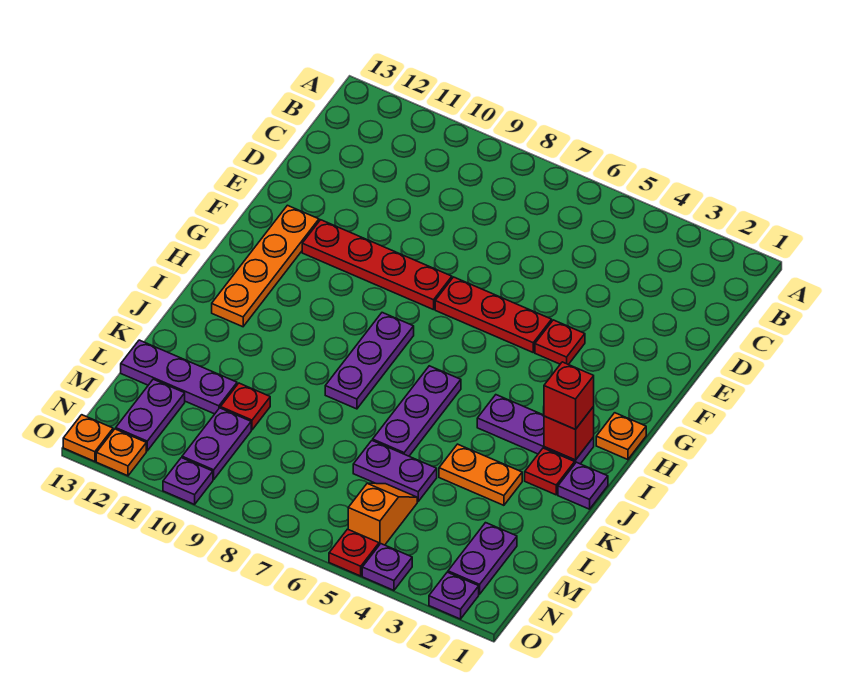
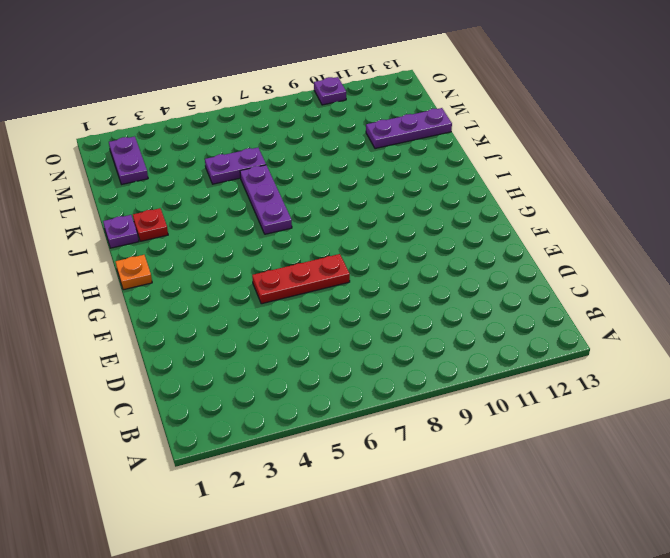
none -> red 1x1 plate [535,320,585,364]
none -> red 1x4 plate [302,220,452,310]
none -> orange 1x4 plate [212,205,319,327]

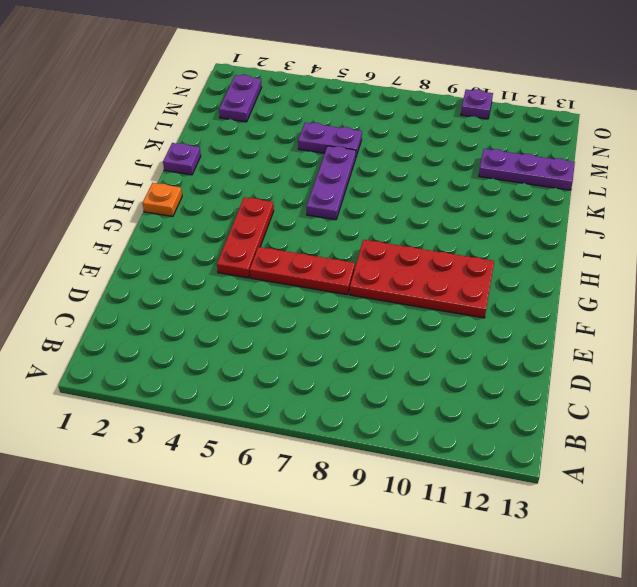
red 1x3 plate [217,197,274,278] -> red 1x1 plate [535,320,585,364]
red 2x4 plate [350,240,494,318] -> red 1x4 plate [302,220,452,310]
none -> orange 1x4 plate [212,205,319,327]
none -> purple 1x3 plate [325,313,414,409]
none -> purple 1x3 plate [477,395,594,464]

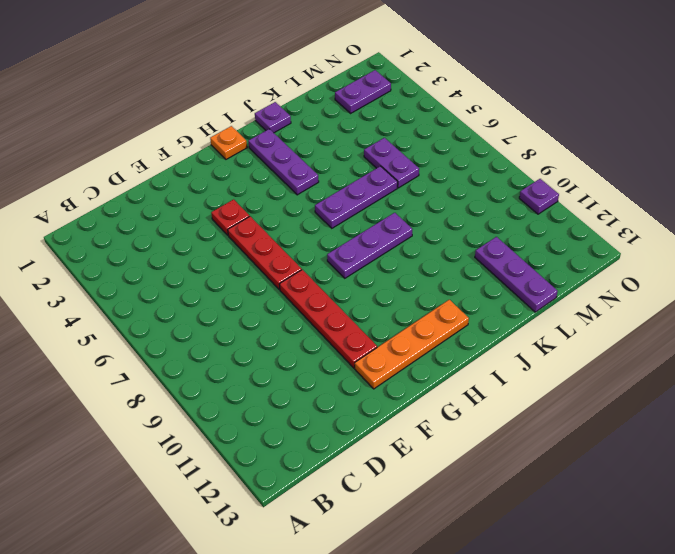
none -> red 1x1 plate [525,448,575,495]
none -> orange 1x2 plate [439,444,522,505]
none -> red 1x1 plate [220,383,270,430]

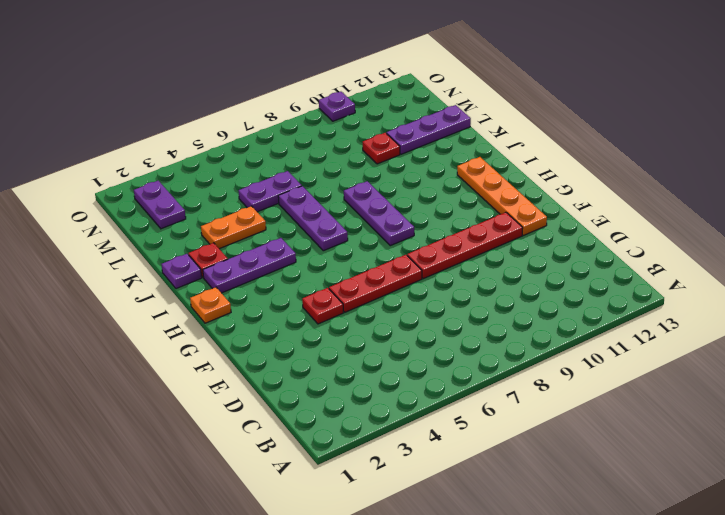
none -> orange 1x2 slope [348,483,417,545]
none -> purple 1x2 plate [182,408,251,480]
none -> purple 1x2 plate [116,379,185,451]

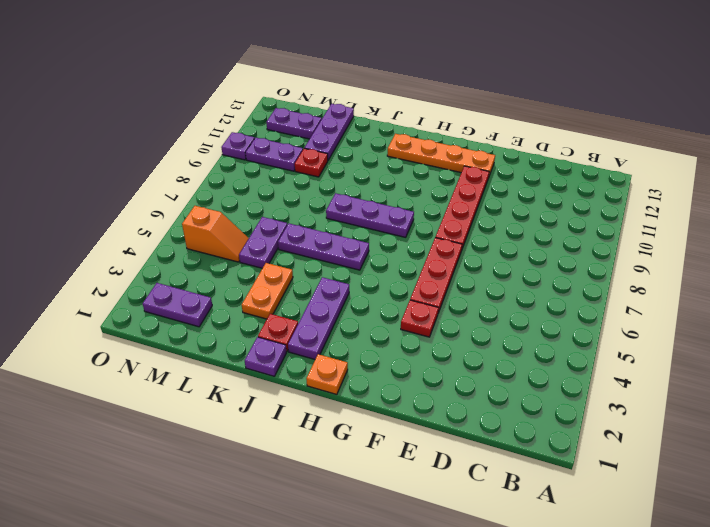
none -> purple 1x1 plate [429,572,479,619]
none -> purple 1x1 plate [362,544,412,590]
none -> red 1x1 plate [329,529,379,576]

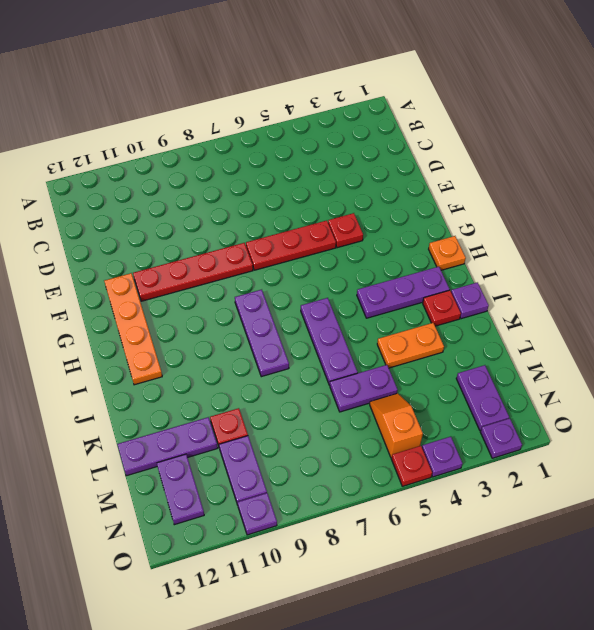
none -> orange 1x1 plate [96,429,146,476]
none -> orange 1x1 plate [63,415,113,462]
none -> red 1x1 brick [544,407,594,460]

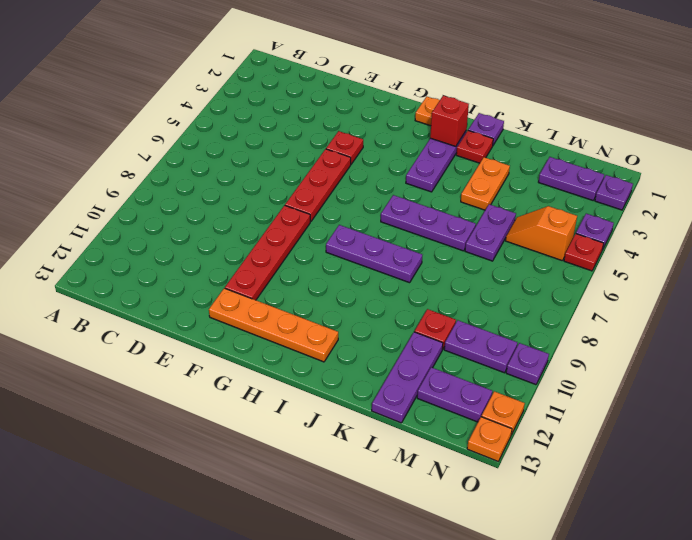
none -> red 1x1 brick [544,362,594,429]

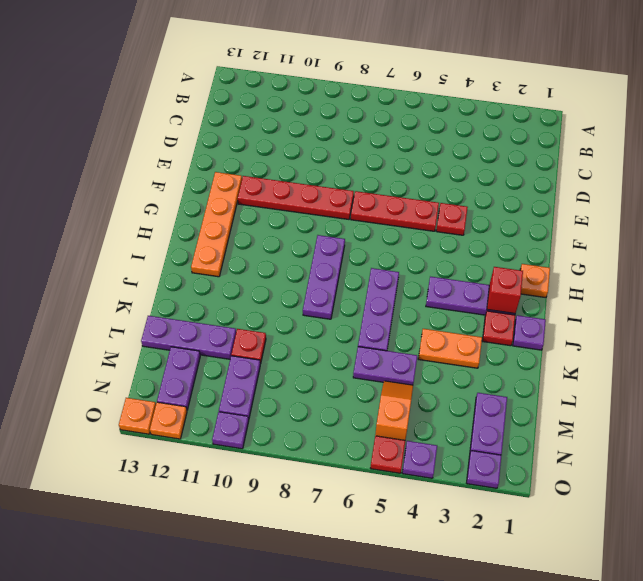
none -> red 1x1 brick [544,362,594,429]

